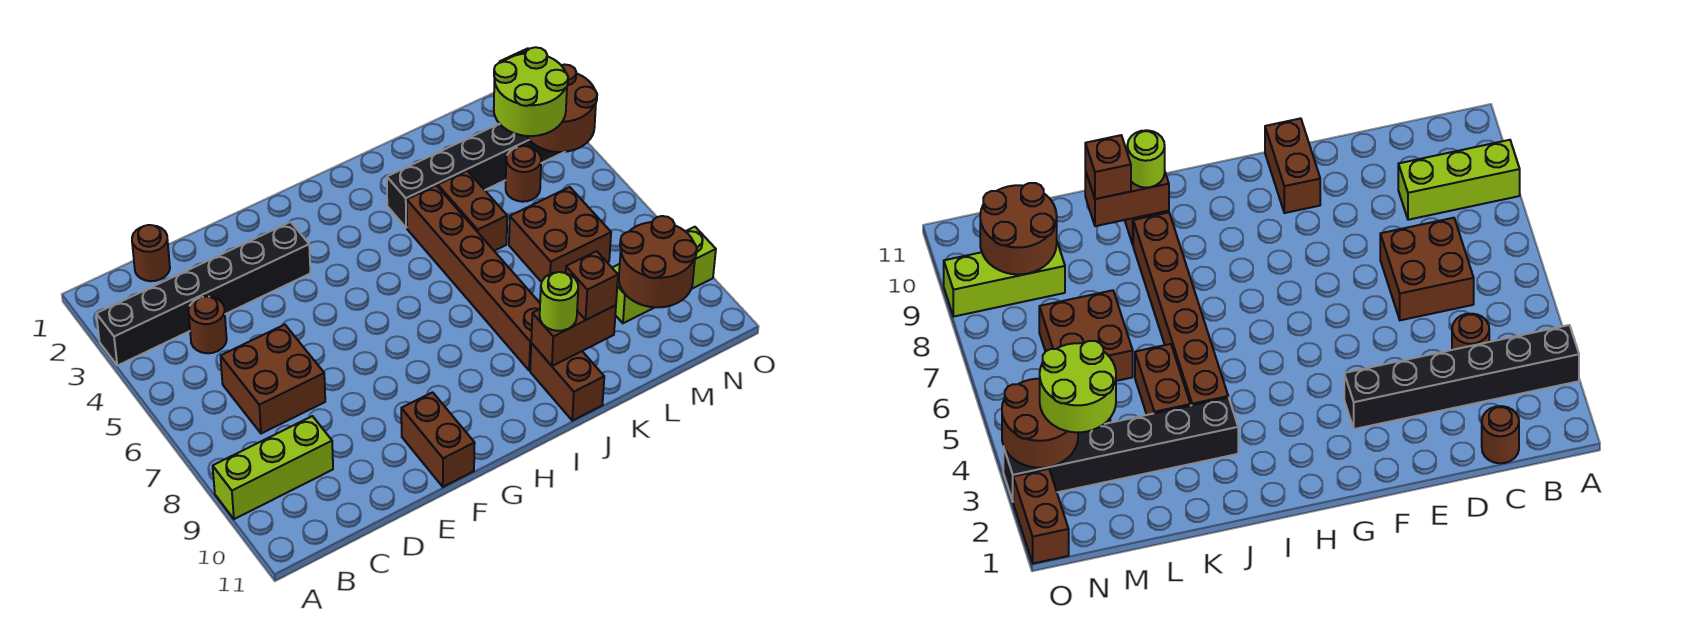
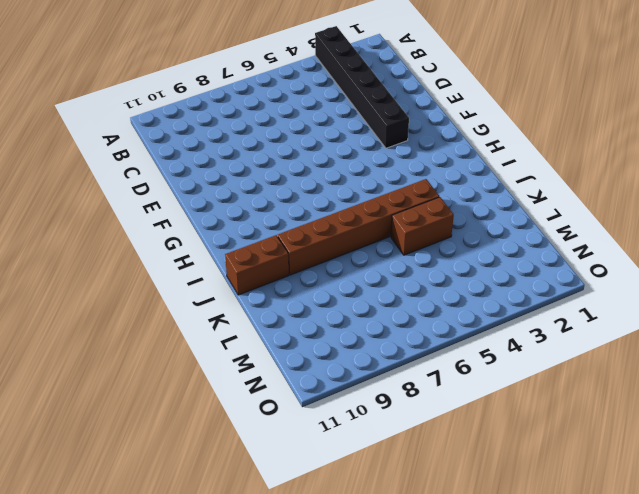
none -> lime 1x3 brick [213,416,333,519]
none -> brown 1x1 round brick [132,225,170,281]
none -> brown 1x1 round brick [188,296,227,353]

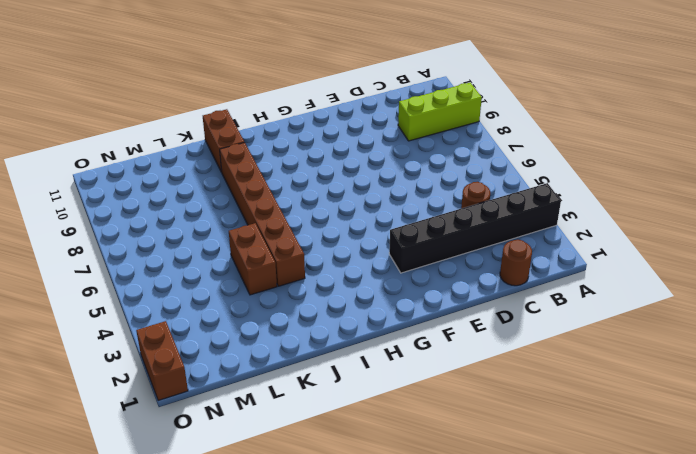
none -> brown 2x2 brick [221,325,325,434]
none -> brown 1x2 brick [401,392,475,487]
none -> black 1x6 brick [387,124,564,228]

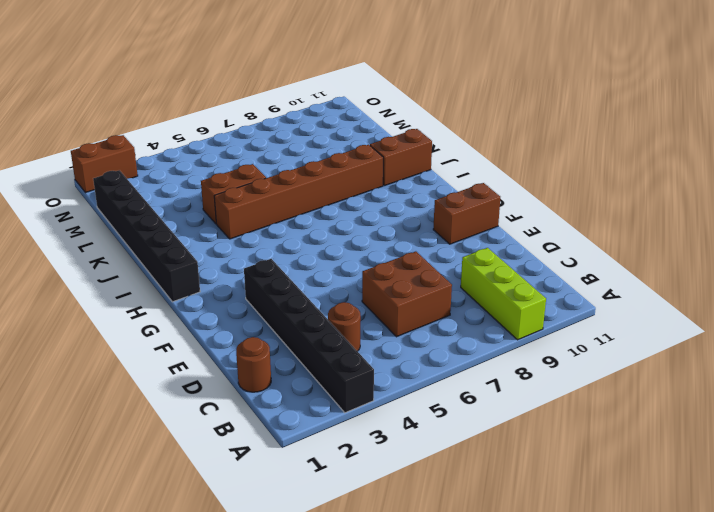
black 1x6 brick [93,170,200,302] -> black 1x6 brick moved to [387,124,564,228]
none -> brown 2x2 brick [509,187,611,282]
none -> brown 1x1 round brick [506,146,541,202]
none -> lime 1x3 brick [612,227,716,323]

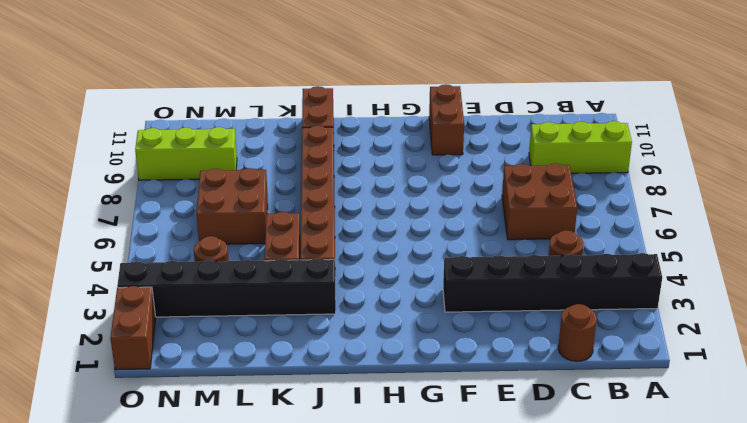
none -> brown 1x2 brick [531,305,616,366]
none -> brown 2x2 round brick [619,216,697,307]
none -> brown 2x2 round brick [527,65,597,152]

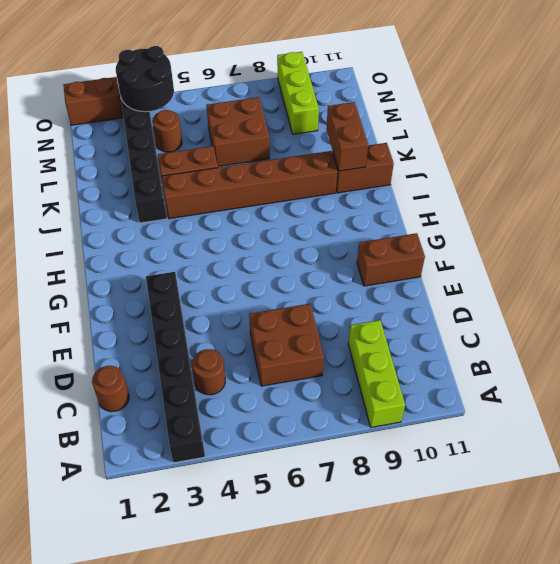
black 2x2 round brick [116,46,174,112] -> brown 2x2 round brick [527,65,597,152]
none -> brown 2x2 round brick [619,216,697,307]
none -> lime 1x1 round brick [540,272,578,331]
none -> brown 1x1 brick [566,251,618,320]

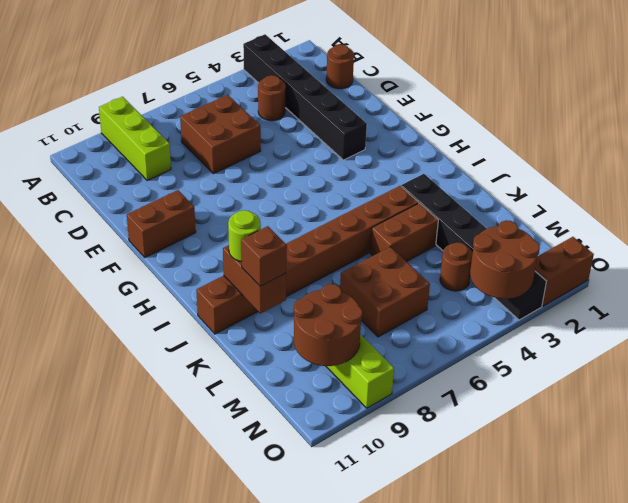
none -> lime 2x2 round brick [494,47,568,136]

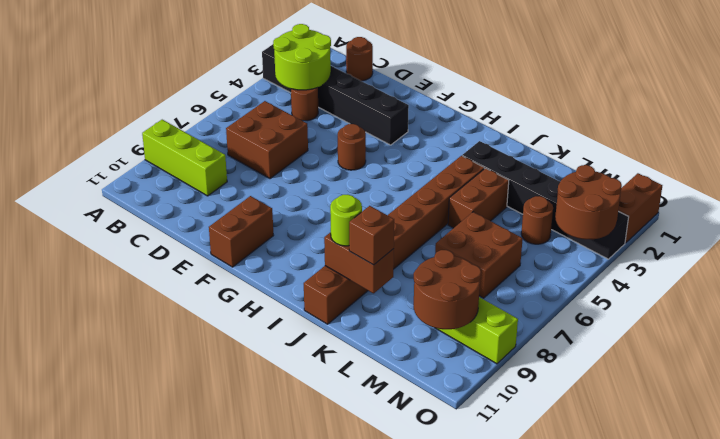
lime 2x2 round brick [273,24,331,90] -> lime 2x2 round brick moved to [494,47,568,136]
brown 1x1 round brick [338,124,366,170] -> none

